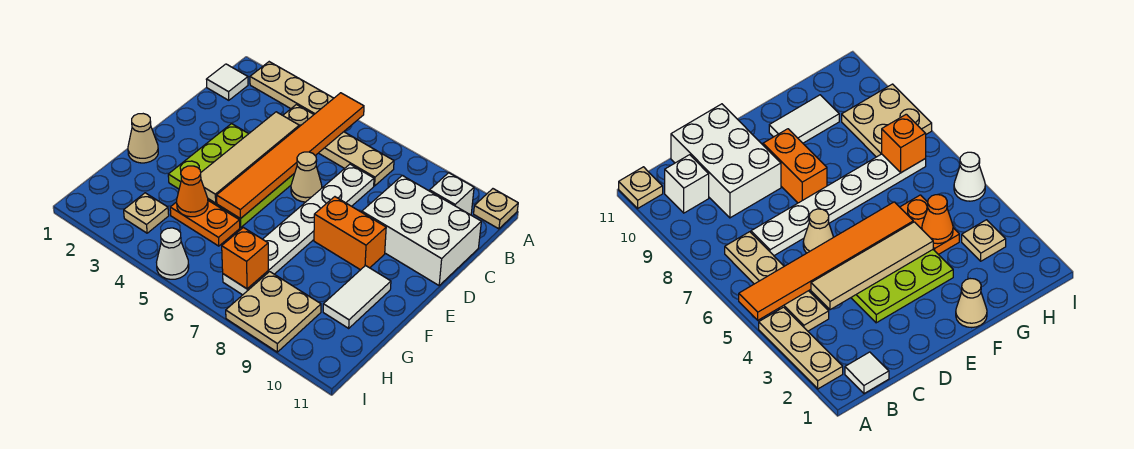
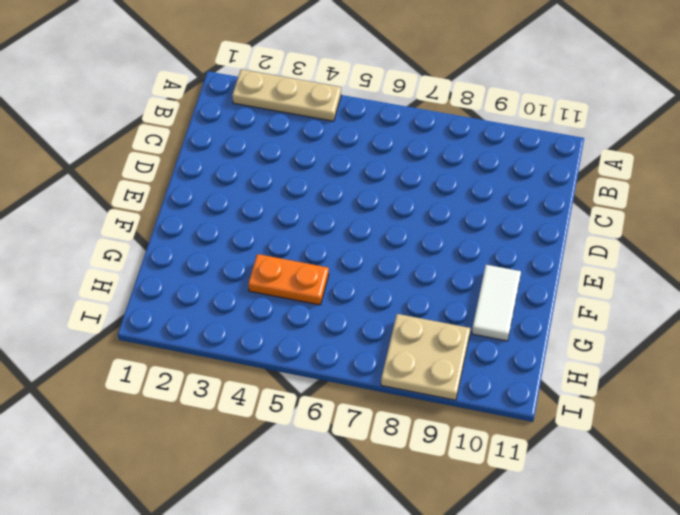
none -> tan 1x1 plate [474,189,518,229]
none -> white 1x1 tile [206,64,248,100]
none -> tan 1x4 plate [283,105,394,186]

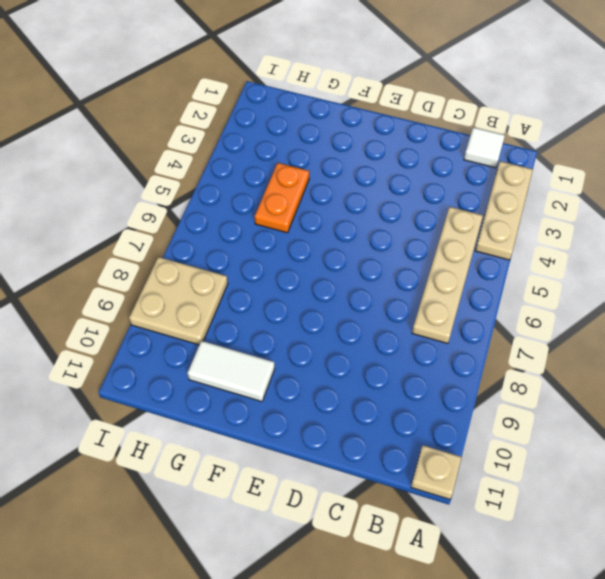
none -> white 1x1 brick [430,173,474,215]
none -> white 1x6 plate [223,164,374,295]
none -> white 2x3 brick [362,176,481,285]

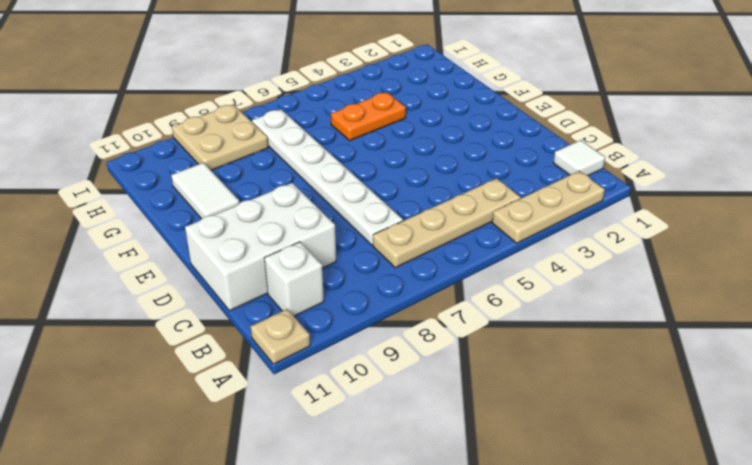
none -> lime 3x3 plate [168,124,295,227]
none -> tan 1x1 cone [291,152,322,202]
none -> orange 1x2 brick [314,197,386,270]

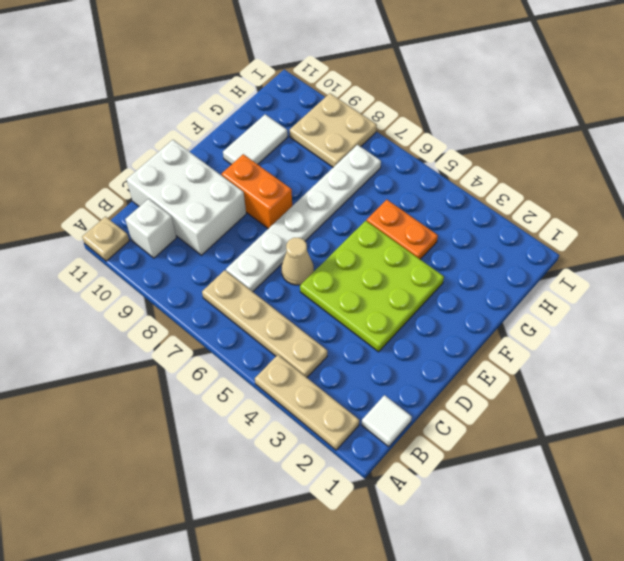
none -> tan 1x1 cone [128,114,158,163]
none -> tan 1x1 plate [124,193,169,233]
none -> white 1x1 cone [157,228,189,279]

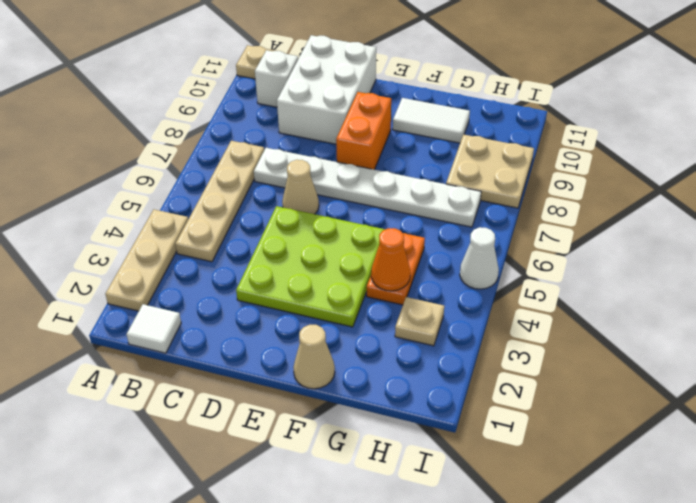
none -> orange 1x6 tile [217,93,364,219]
none -> tan 1x4 tile [201,112,299,203]
none -> orange 1x1 brick [222,228,268,289]

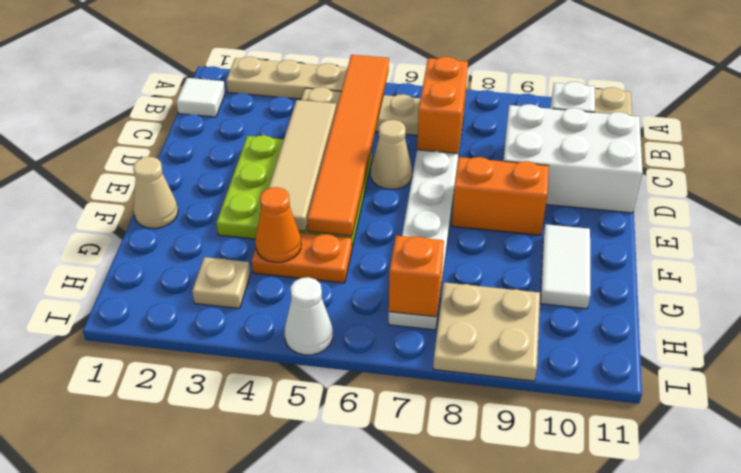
orange 1x2 brick [417,57,468,154] -> none

